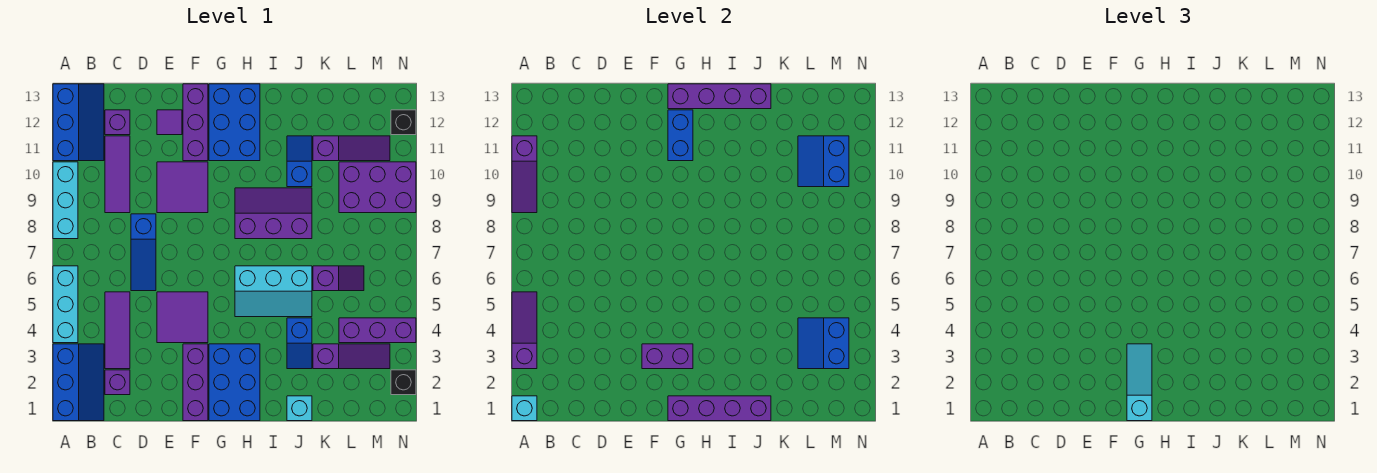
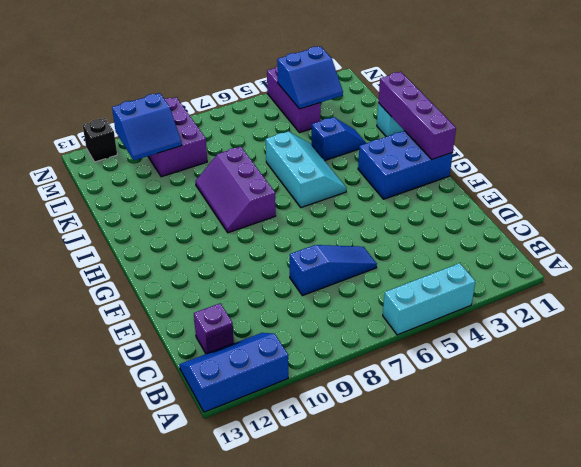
none -> blue 2x3 slope [53,344,104,421]
none -> cyan 1x3 brick [53,162,78,239]
none -> purple 1x1 brick [105,370,130,395]
none -> purple 1x3 tile [105,292,130,369]

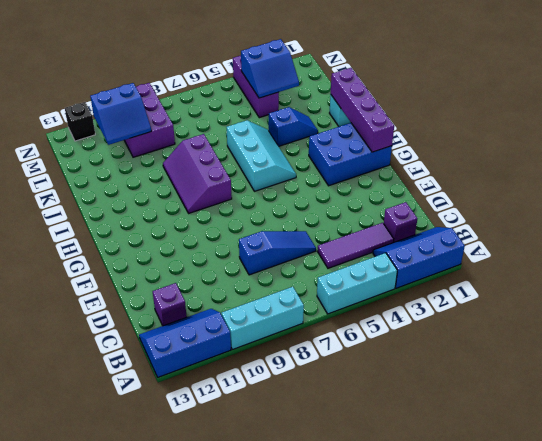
none -> purple 1x3 tile [105,136,130,213]
none -> purple 2x2 tile [157,292,208,343]
none -> purple 2x2 tile [157,162,208,213]
none -> purple 1x1 tile [157,110,182,135]

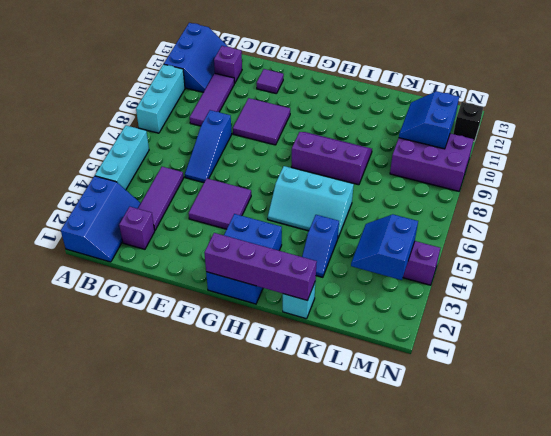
none -> purple 1x3 brick [183,344,208,421]
none -> purple 1x3 brick [183,84,208,161]
none -> blue 2x3 brick [209,84,260,161]
none -> blue 1x2 slope [287,136,312,187]

